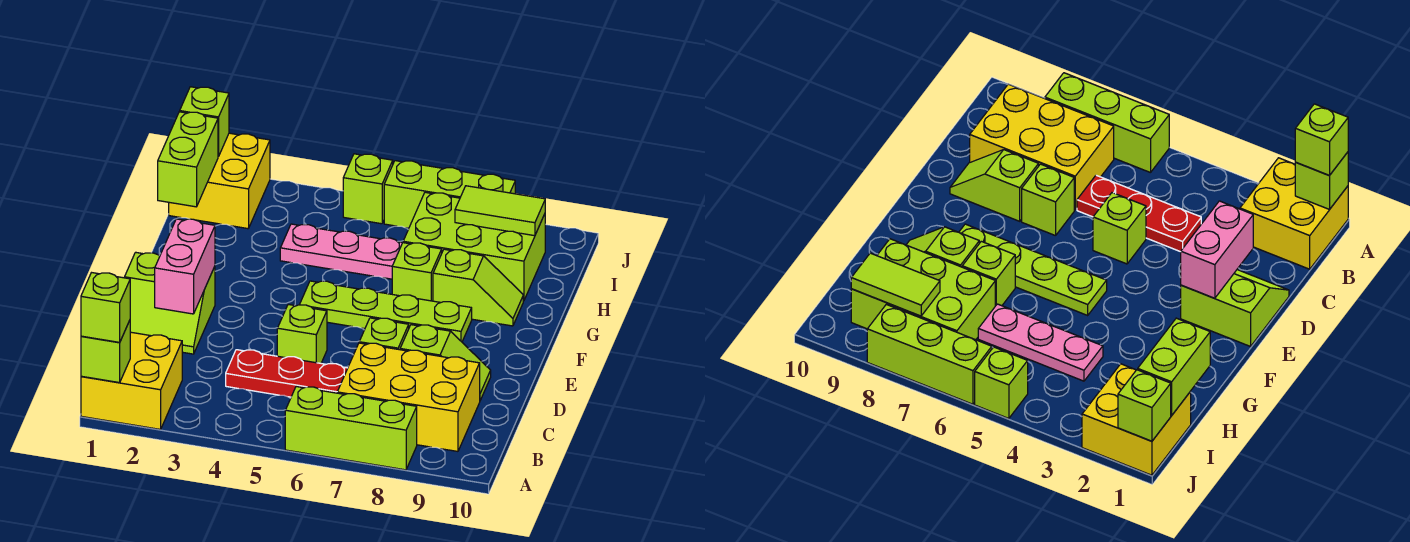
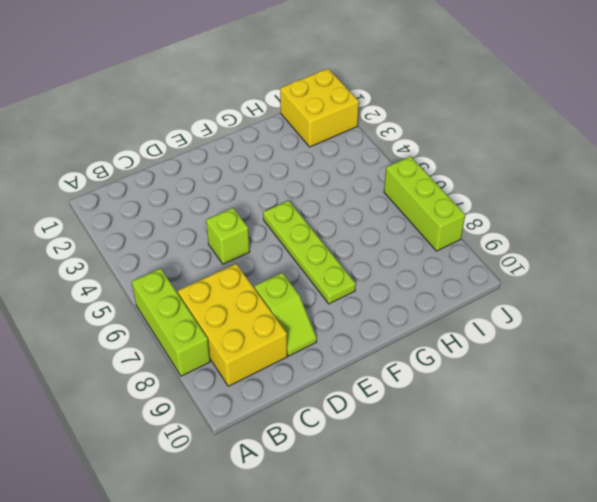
none -> yellow 2x2 brick [81,332,182,429]
none -> red 1x3 plate [226,350,348,397]
none -> lime 2x2 slope [124,252,215,354]

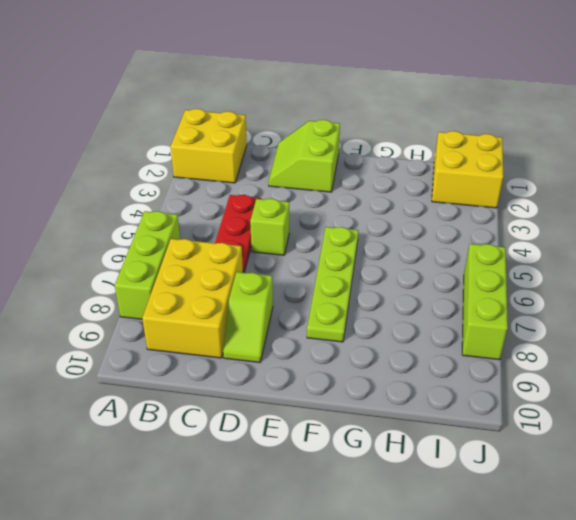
none -> lime 1x1 brick [359,318,409,350]
none -> lime 1x1 brick [392,243,442,301]
none -> lime 1x2 slope [433,249,523,326]

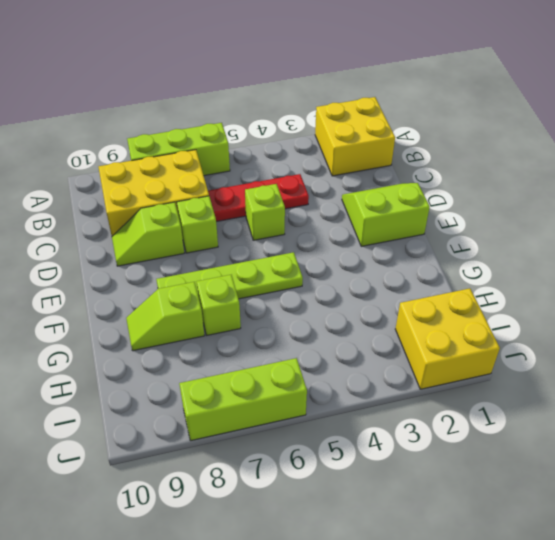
none -> pink 1x3 plate [280,224,403,279]
none -> lime 2x3 brick [403,192,545,301]
none -> lime 1x1 brick [343,154,393,224]

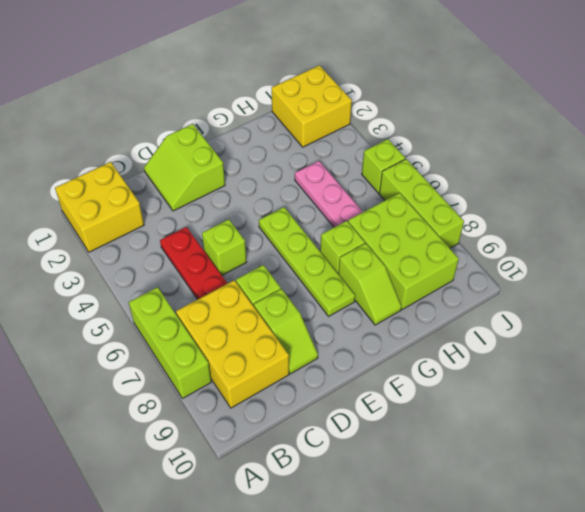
none -> lime 1x1 brick [81,320,130,383]
none -> pink 1x2 brick [155,219,215,314]
none -> lime 1x2 brick [158,112,218,207]

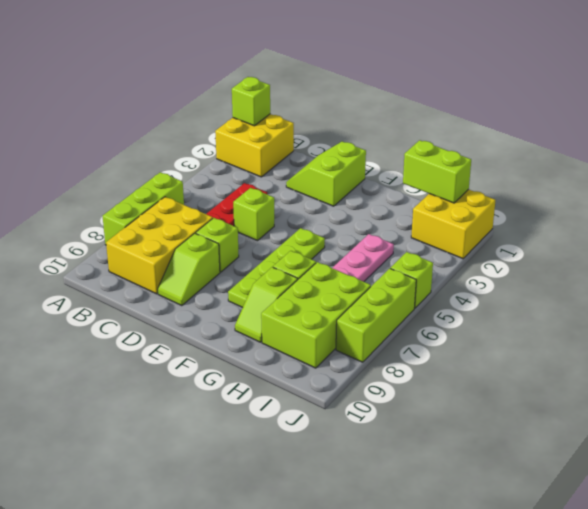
none -> pink 1x2 brick [155,219,215,314]
none -> lime 1x2 tile [455,186,545,236]
none -> lime 1x1 brick [180,87,229,157]

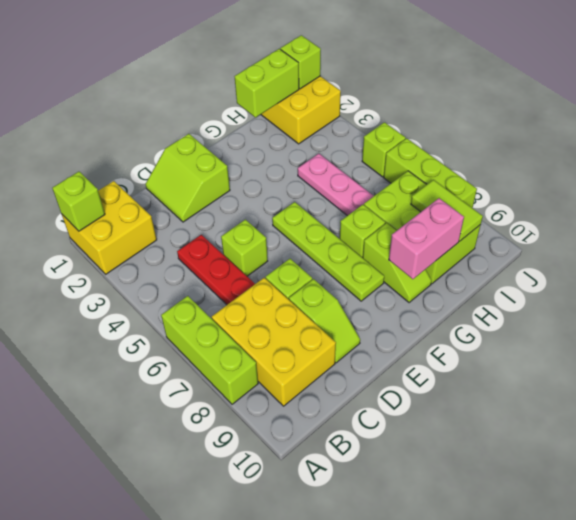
pink 1x2 brick [388,198,464,279] -> pink 1x2 brick moved to [155,219,215,314]
none -> lime 1x1 brick [81,273,130,342]

